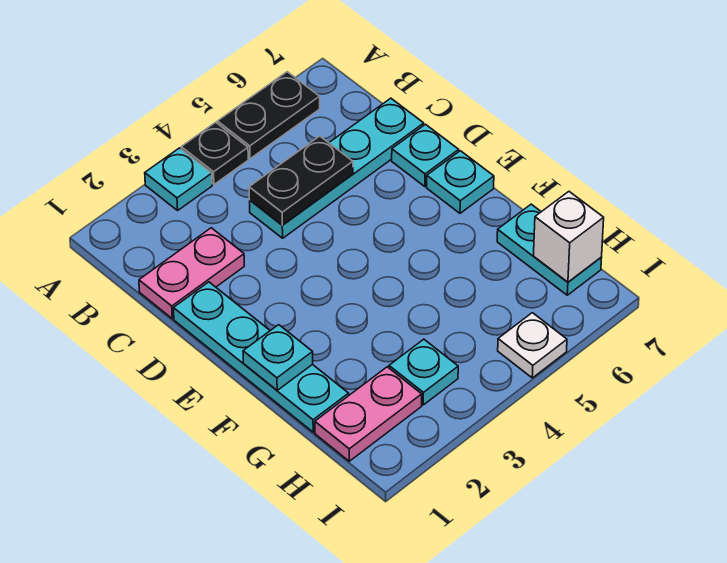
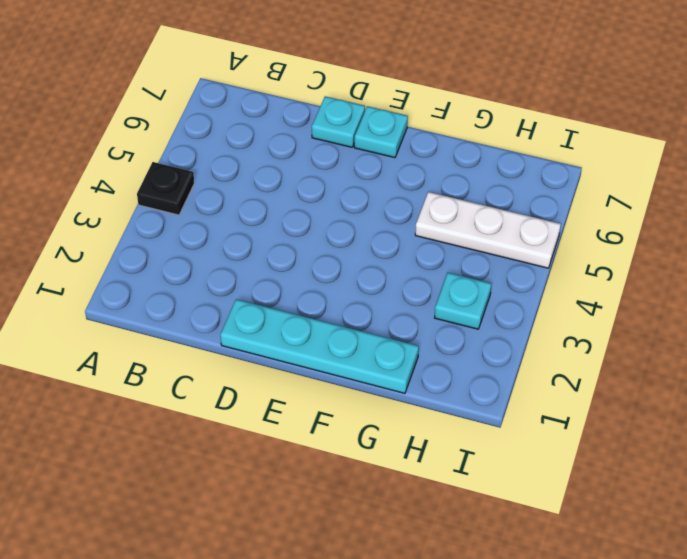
white 1x3 plate [415,192,561,268] -> white 1x1 plate [498,313,567,378]
none -> cyan 1x1 plate [145,148,212,210]
none -> black 1x2 plate [217,72,320,159]
none -> pink 1x2 plate [139,228,244,319]

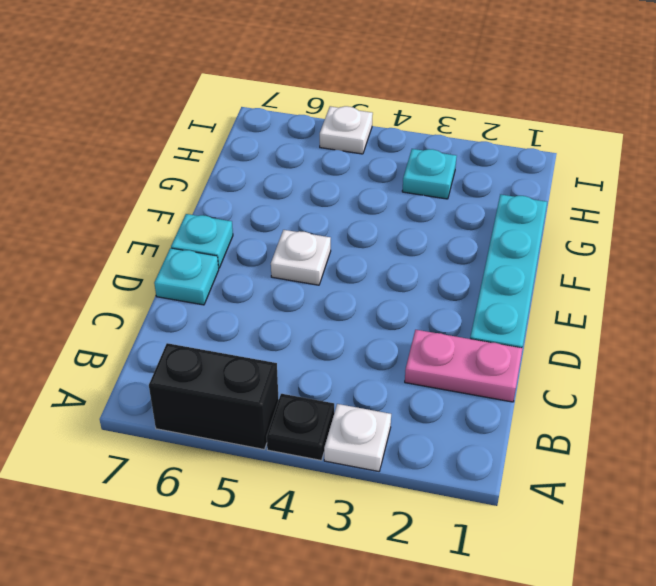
white 1x1 plate [324,404,391,471] -> cyan 1x1 plate [145,148,212,210]
black 1x2 brick [149,343,279,449] -> black 1x2 plate [217,72,320,159]
white 1x1 plate [271,230,331,285] -> none
none -> cyan 1x4 plate [250,98,424,238]
none -> cyan 1x2 plate [497,204,601,295]
none -> pink 1x2 plate [315,367,422,461]

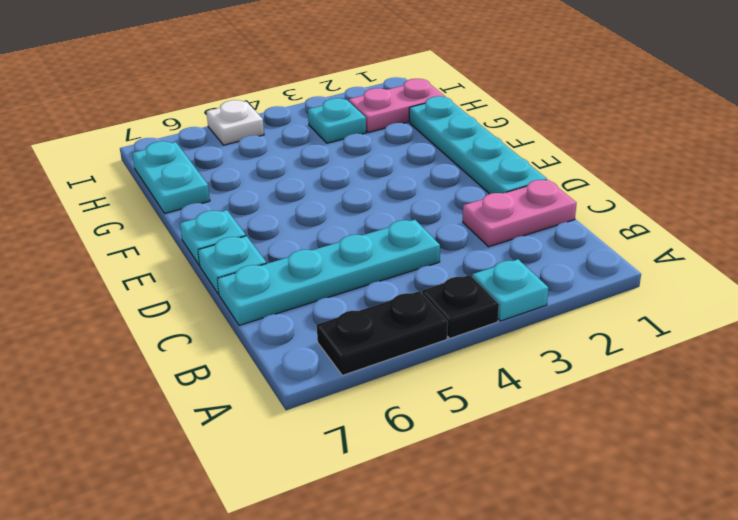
none -> black 1x2 plate [249,136,353,225]
none -> cyan 1x1 plate [243,325,313,390]
none -> white 1x1 brick [534,192,604,282]

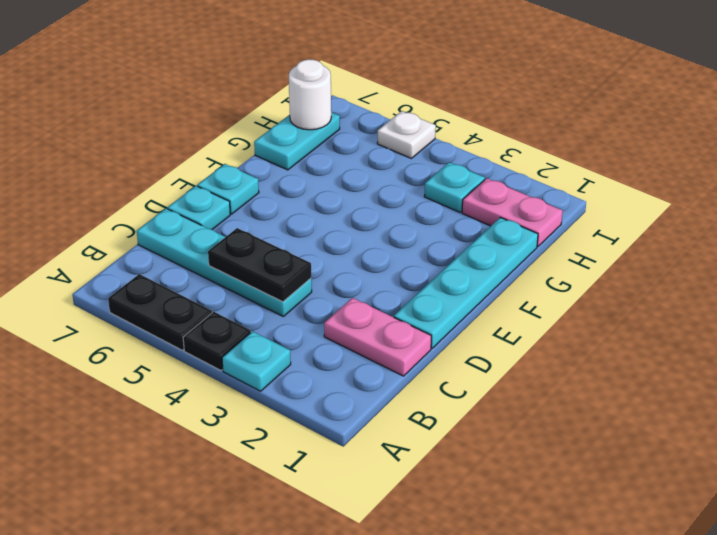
white 1x1 round brick [289,59,331,130] -> white 1x1 brick [534,192,604,282]
none -> cyan 1x1 plate [243,325,313,390]

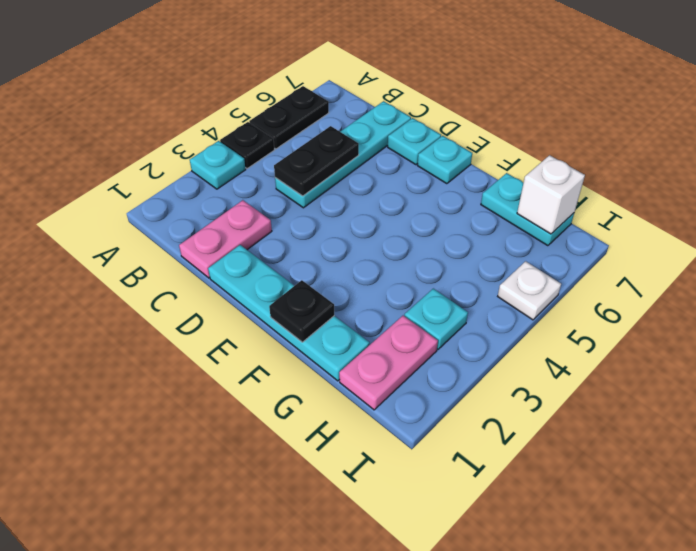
black 1x1 plate [269,280,334,342] -> cyan 1x1 plate [243,325,313,390]

